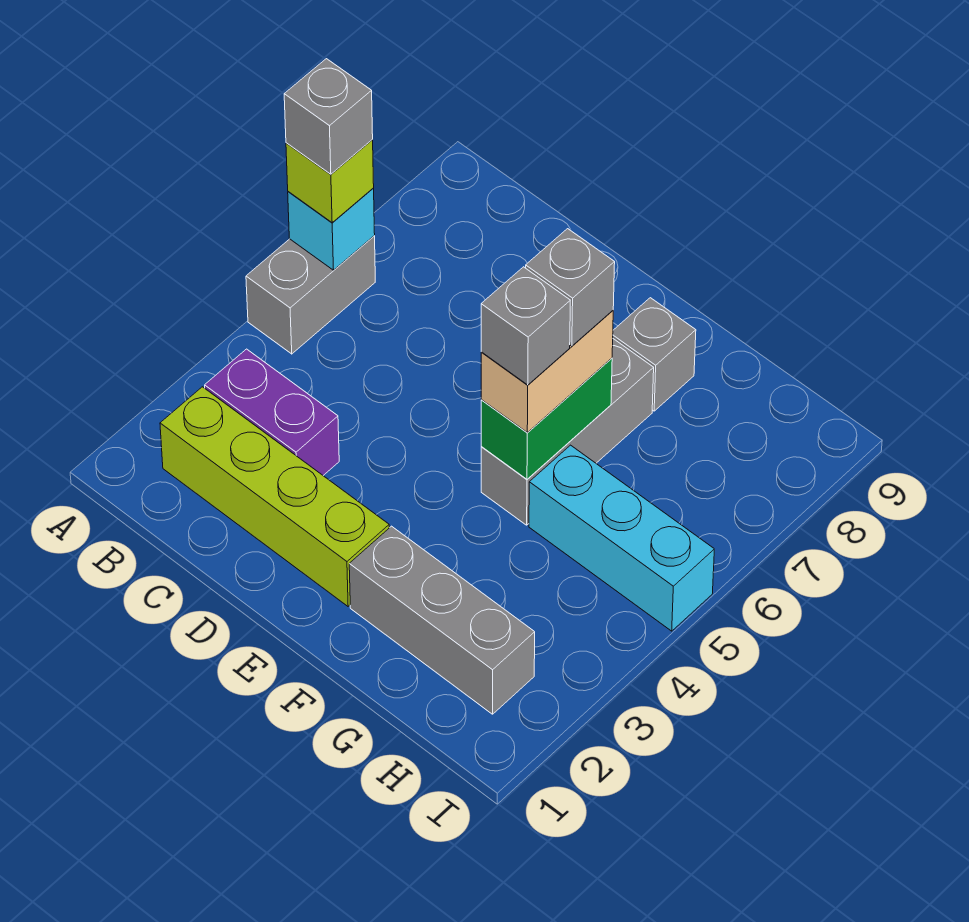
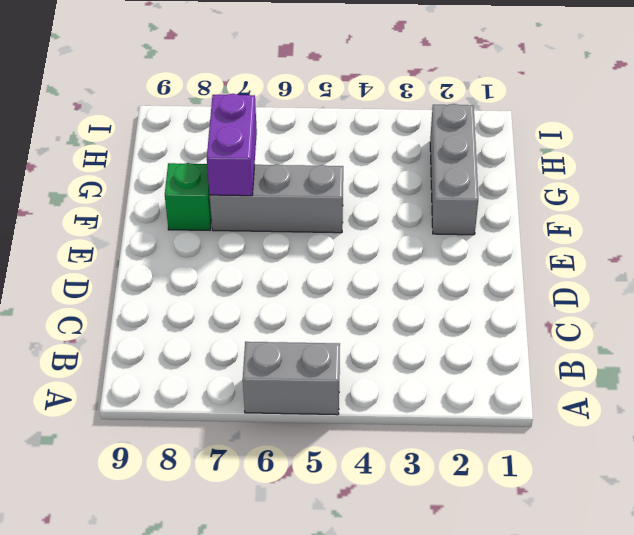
purple 1x2 brick [207,94,257,196] -> purple 1x2 brick moved to [205,349,339,475]
green 1x1 brick [165,163,211,230] -> grey 1x1 brick [613,298,696,411]
none -> lime 1x4 brick [160,387,389,606]
none -> cyan 1x3 brick [529,445,714,631]
none -> cyan 1x1 brick [288,188,375,270]

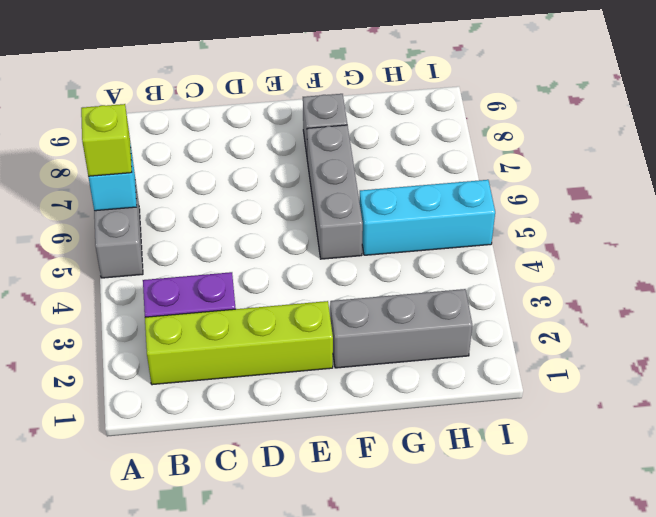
none -> green 1x2 brick [481,358,612,479]
none -> tan 1x2 brick [481,311,613,432]
none -> grey 1x1 brick [284,59,373,174]

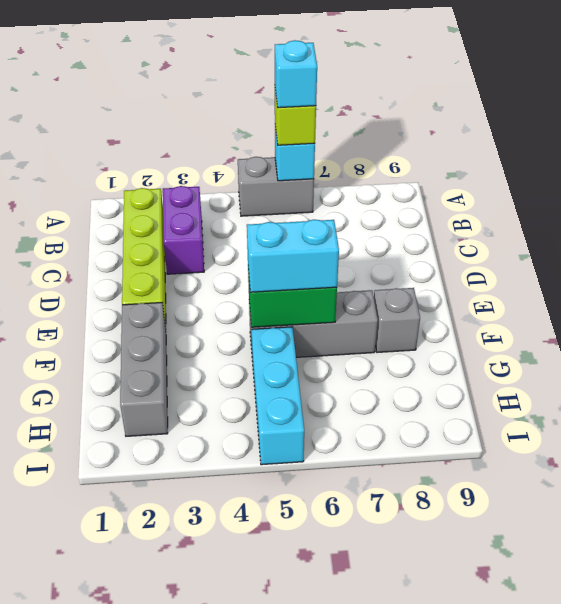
cyan 1x1 brick [275,40,317,108] -> grey 1x1 brick [284,59,373,174]
cyan 1x2 brick [247,220,339,292] -> tan 1x2 brick [481,311,613,432]
none -> grey 1x1 brick [481,267,570,385]
none -> grey 1x1 brick [526,229,615,346]

